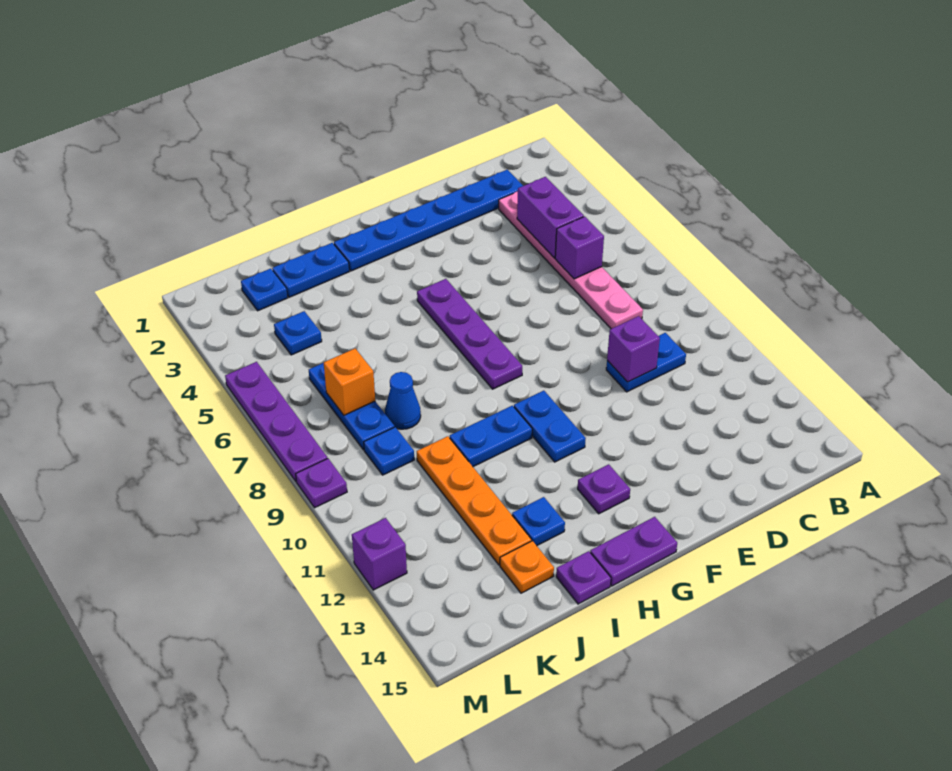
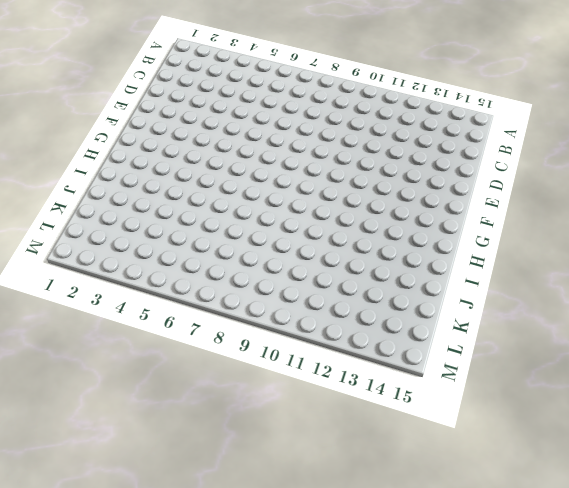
none -> blue 1x6 plate [334,170,523,271]
none -> pink 1x6 plate [499,192,643,329]
none -> blue 1x2 plate [606,333,686,392]

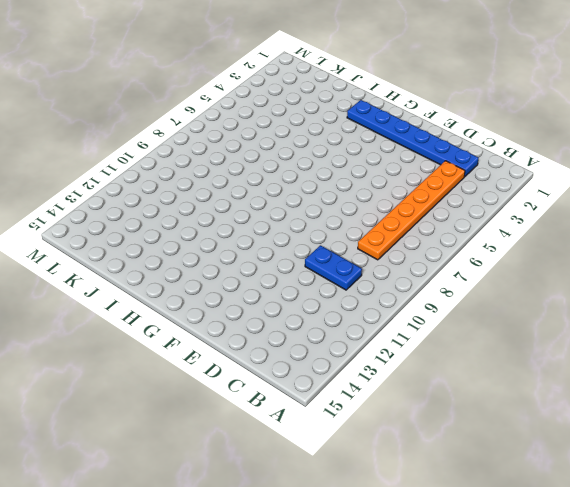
orange 1x6 plate [358,161,465,260] -> pink 1x6 plate [499,192,643,329]
none -> purple 1x4 plate [417,279,522,389]
none -> blue 1x2 plate [514,391,586,462]
none -> purple 1x1 plate [578,464,630,514]

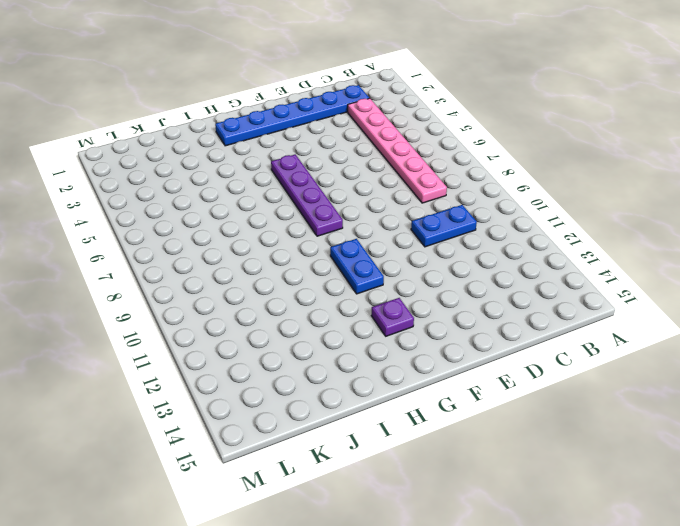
none -> purple 1x2 plate [590,517,677,586]
none -> blue 1x2 plate [450,406,532,467]
none -> blue 1x2 plate [272,243,349,297]

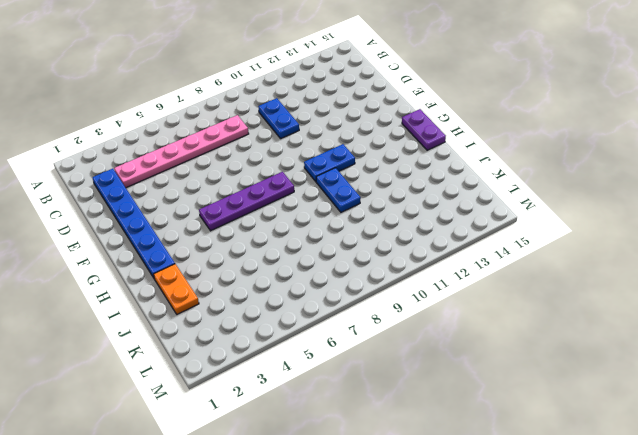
orange 1x2 plate [154,264,199,314] -> blue 1x2 plate [272,243,349,297]
none -> purple 1x1 plate [578,464,630,514]
none -> blue 1x1 plate [512,497,565,546]
none -> purple 1x1 plate [556,551,611,604]

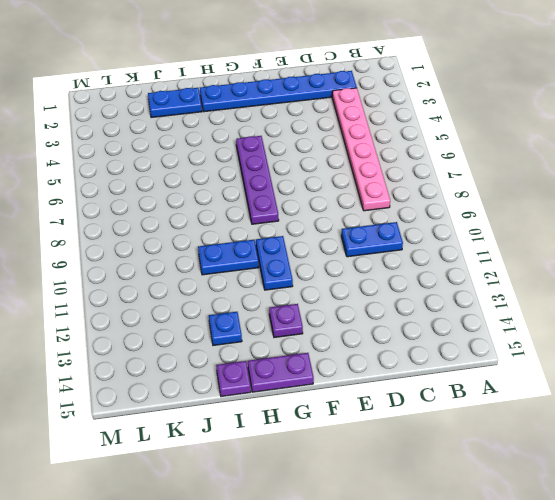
none -> blue 1x1 cone [385,372,421,429]
none -> orange 1x4 plate [417,436,531,565]
none -> orange 1x1 plate [500,541,554,593]

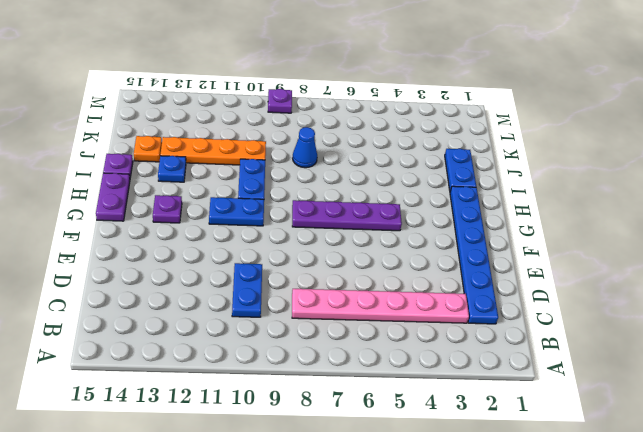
none -> blue 1x1 plate [241,269,288,311]
none -> blue 1x1 plate [274,311,322,355]
none -> blue 1x3 plate [309,363,394,450]

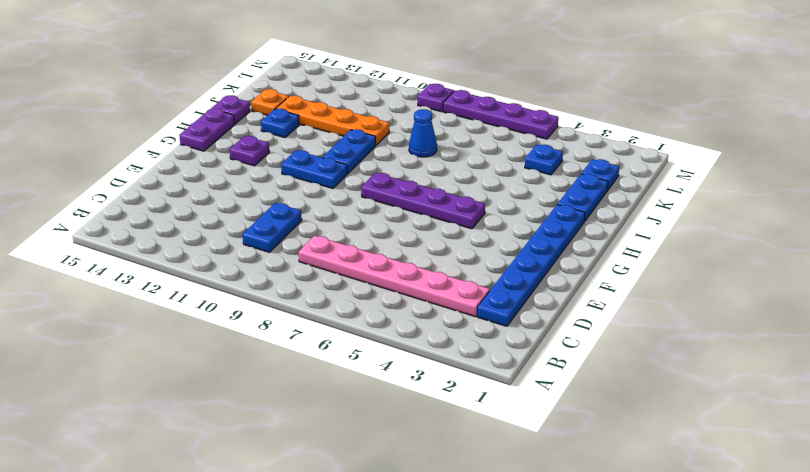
none -> blue 1x3 plate [309,363,394,450]
none -> blue 1x1 plate [364,427,414,475]
none -> purple 1x1 brick [352,518,407,590]

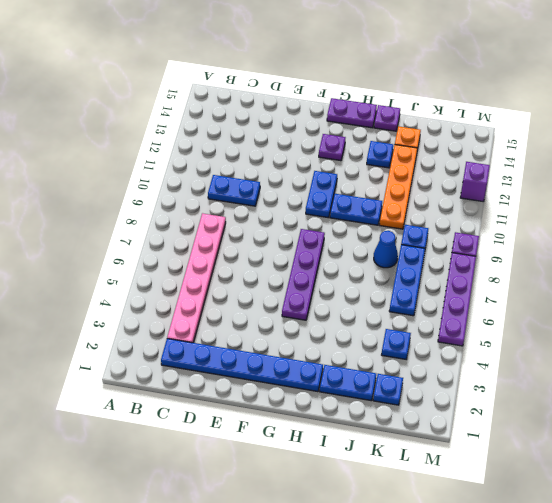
none -> purple 1x2 brick [517,177,584,258]
none -> purple 1x1 brick [555,217,604,279]
none -> purple 1x1 brick [607,316,660,382]

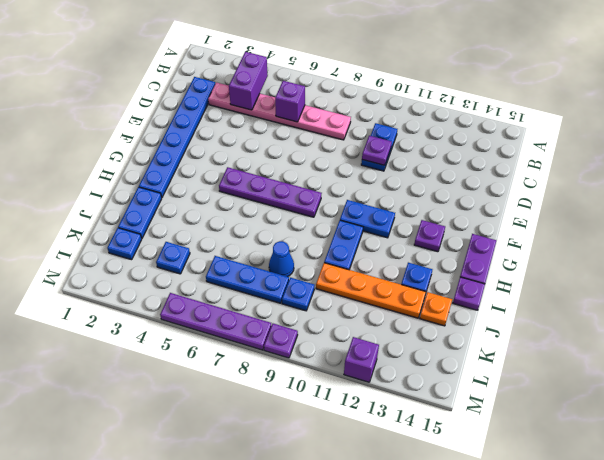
purple 1x2 brick [229,52,268,110] -> purple 1x2 brick turned to [517,177,584,258]
purple 1x1 plate [362,136,392,165] -> purple 1x1 brick [607,316,660,382]
none -> orange 1x1 brick [324,349,375,415]

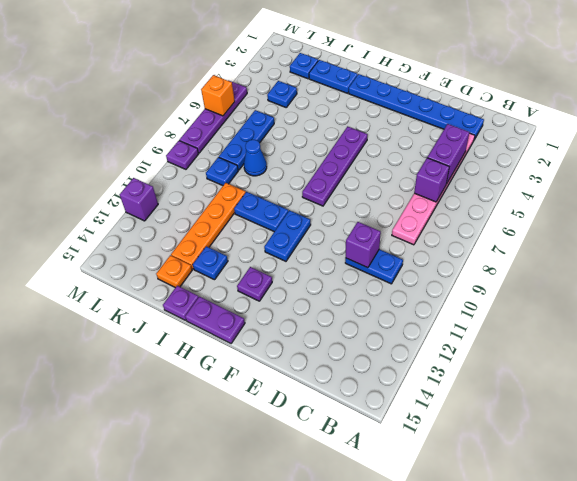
orange 1x1 brick [201,75,235,116] -> orange 1x1 brick moved to [324,349,375,415]

